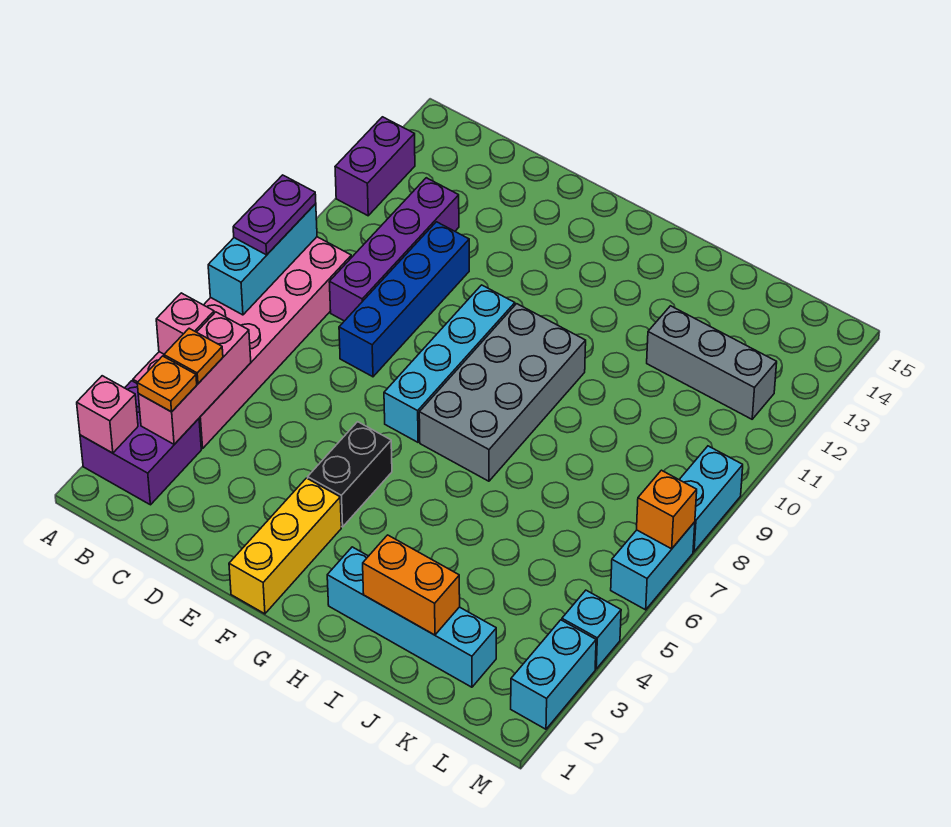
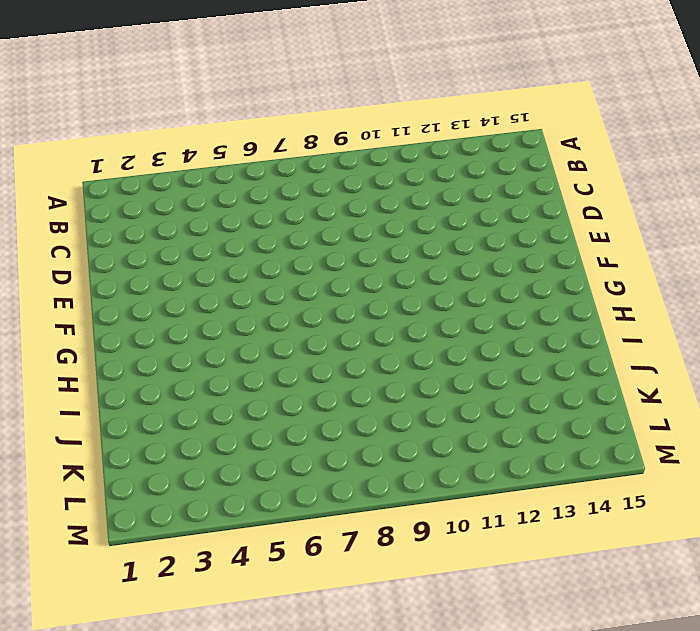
none -> purple 2x2 brick [80,381,201,505]
none -> pink 2x6 brick [133,237,351,449]
none -> purple 1x2 brick [335,117,415,216]

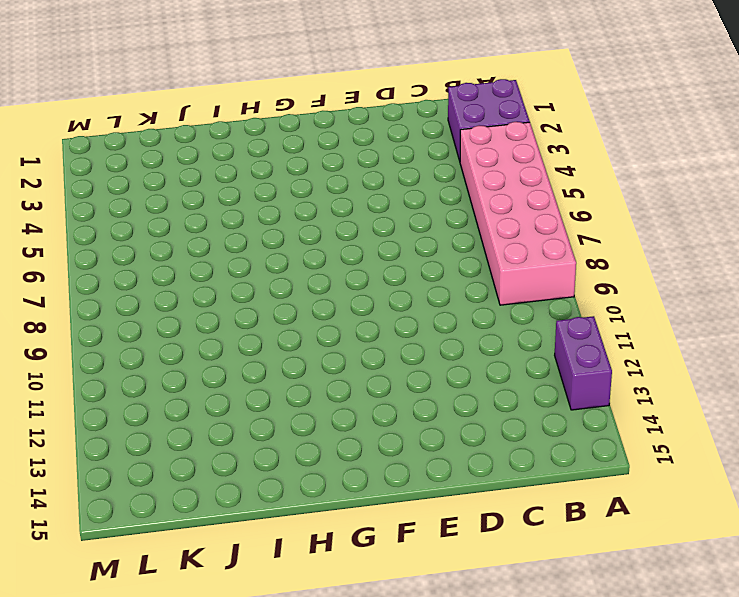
none -> purple 1x4 brick [329,178,459,321]
none -> blue 1x4 brick [339,222,469,377]
none -> yellow 1x3 brick [229,478,341,614]

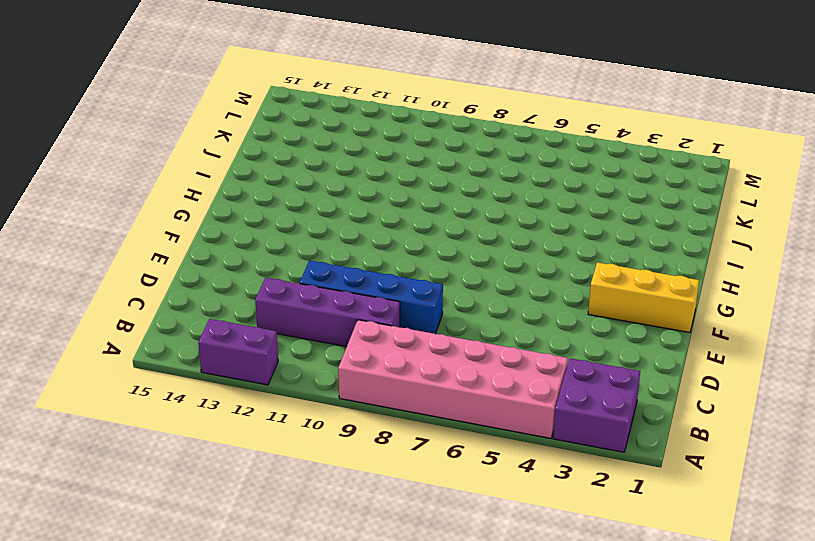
none -> black 1x2 brick [308,422,392,527]
none -> cyan 1x4 brick [384,285,515,442]
none -> grey 2x4 brick [419,304,586,481]

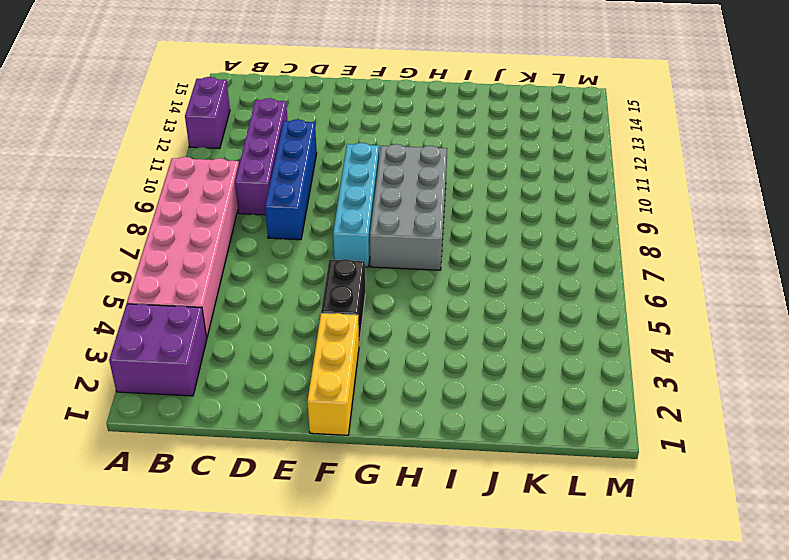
none -> cyan 1x4 brick [327,547,496,687]
none -> grey 1x3 brick [647,306,777,419]
none -> cyan 1x2 brick [511,620,596,729]

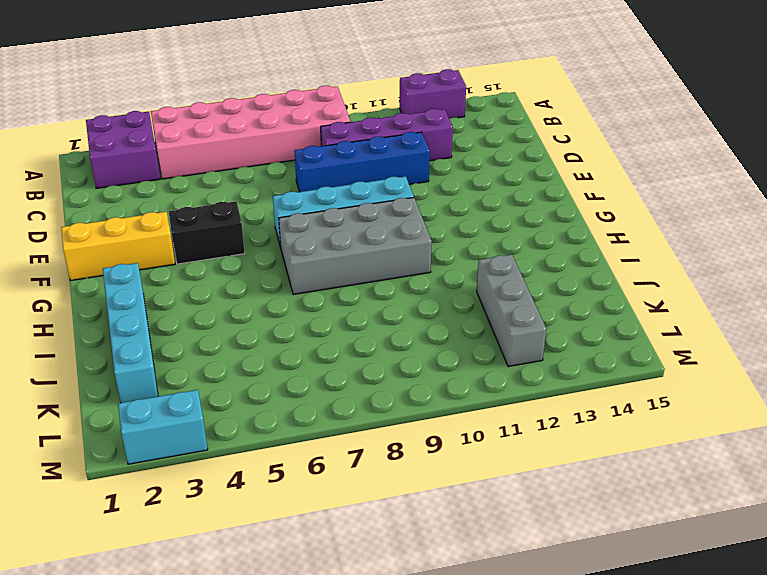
none -> cyan 1x1 brick [562,590,621,669]
none -> cyan 1x2 brick [611,522,695,610]
none -> cyan 1x2 brick [679,446,743,552]

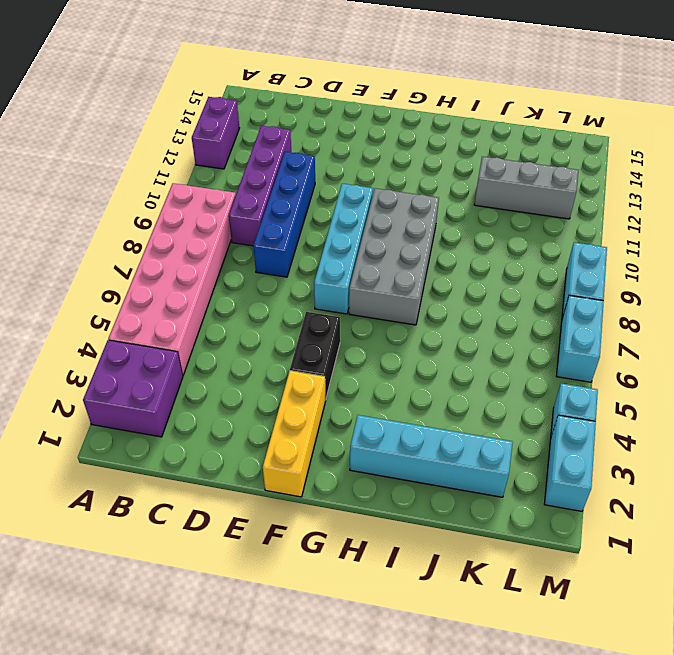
none -> pink 1x1 brick [77,376,138,453]
none -> pink 1x1 brick [156,293,214,354]
none -> cyan 1x3 brick [208,204,317,315]

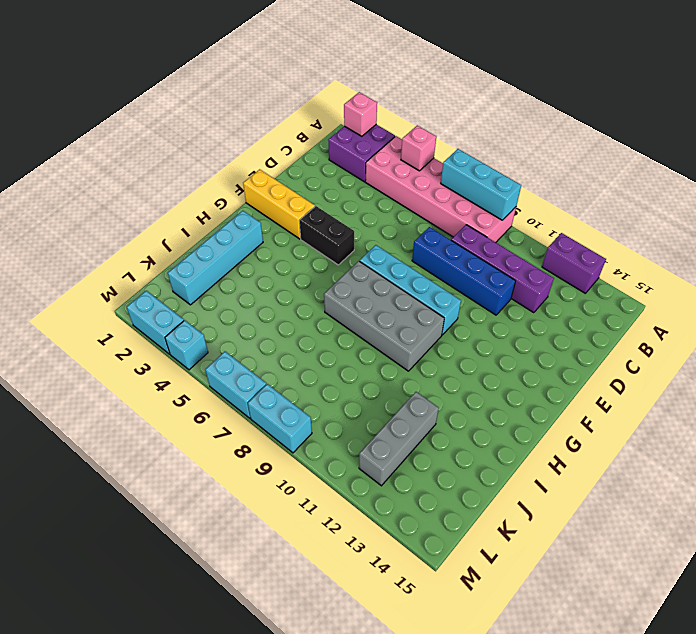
none -> pink 1x3 brick [138,312,251,444]
none -> orange 1x2 brick [363,535,460,635]
none -> orange 1x1 brick [637,470,697,549]

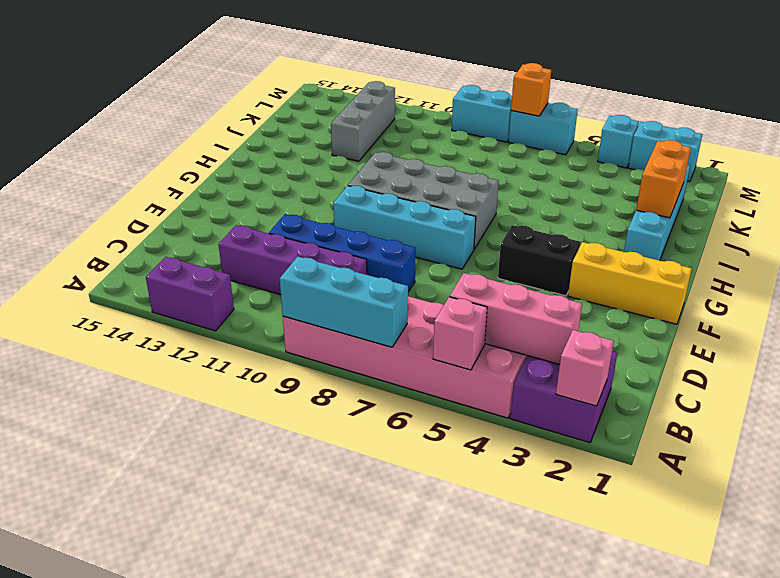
none -> purple 1x2 plate [233,175,316,255]
none -> orange 1x1 plate [137,356,197,412]
none -> orange 1x1 plate [164,328,223,384]

